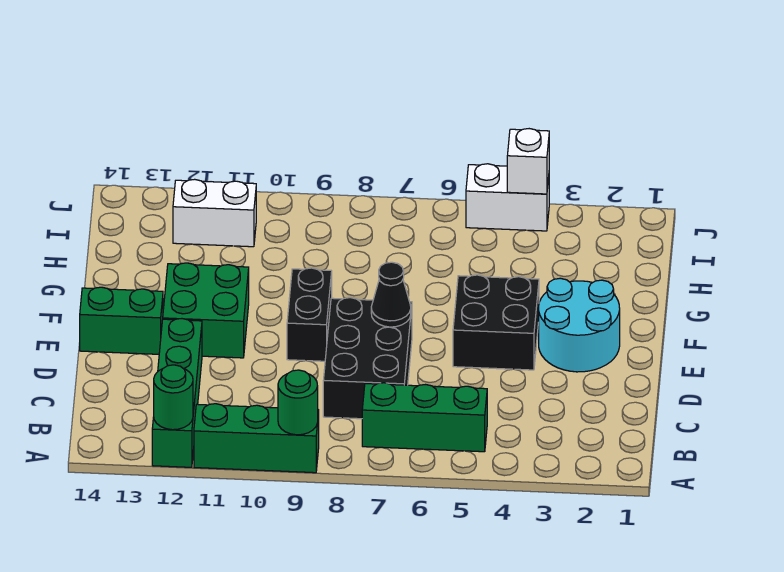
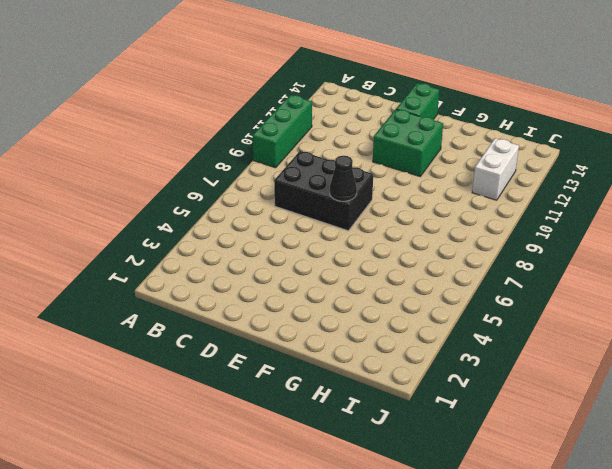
none -> green 1x4 brick [152,319,202,467]
none -> green 1x3 brick [362,383,487,452]
none -> cyan 2x2 round brick [539,278,620,372]

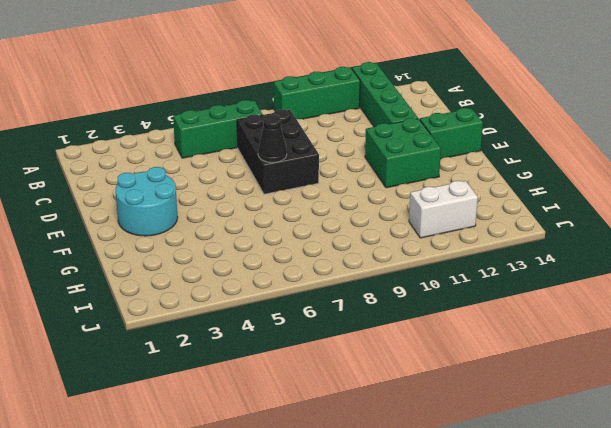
none -> black 2x2 brick [453,275,539,370]
none -> black 1x2 brick [287,268,332,361]
none -> white 1x2 brick [466,164,549,231]

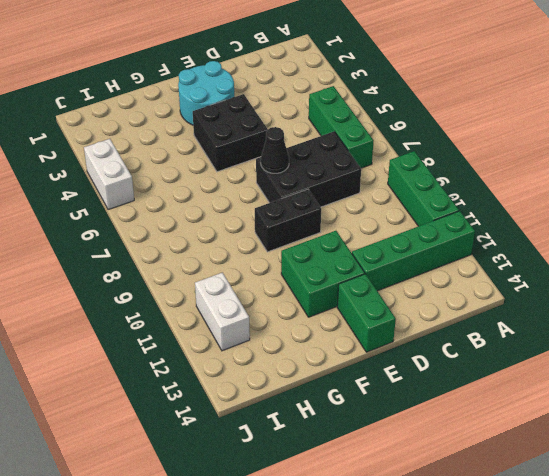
none -> green 1x1 round brick [278,370,318,435]
none -> green 1x1 round brick [154,365,193,430]
none -> white 1x1 brick [507,129,549,194]

